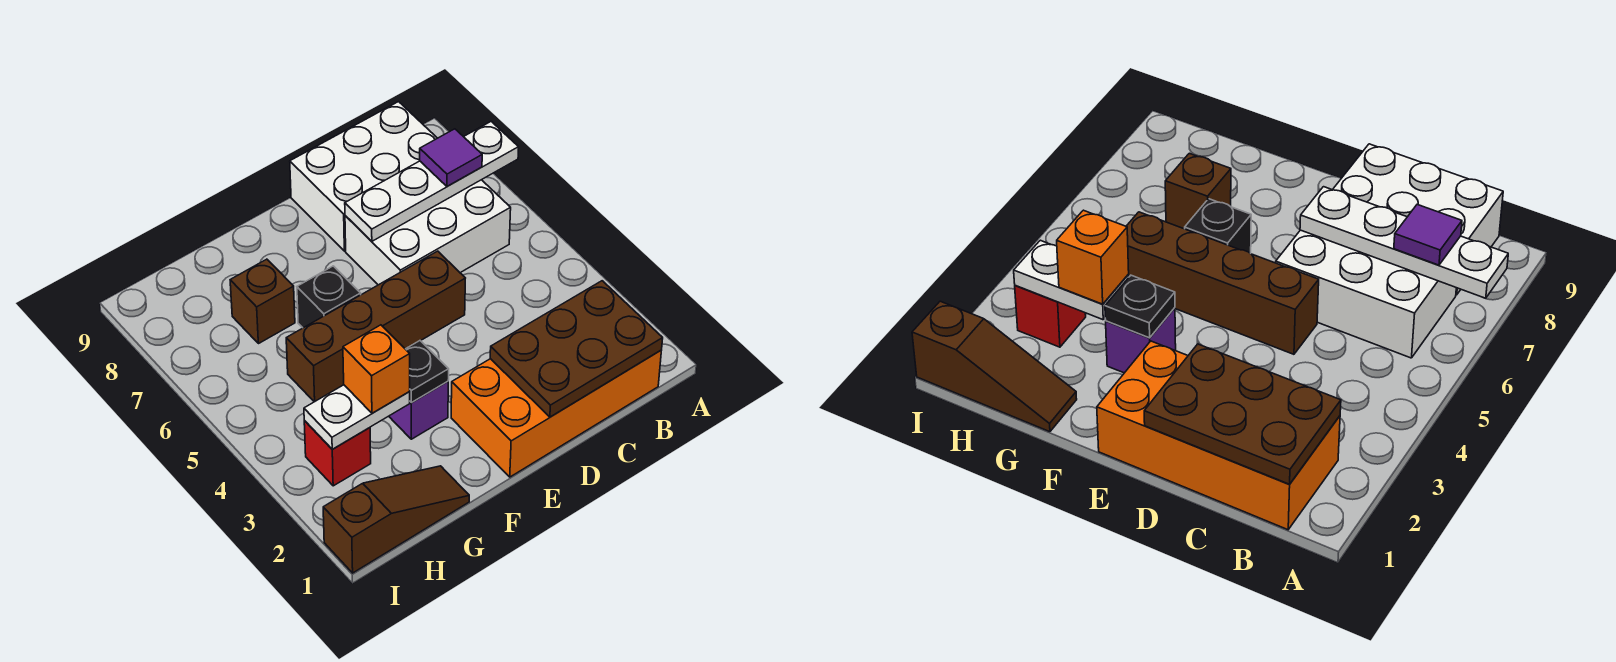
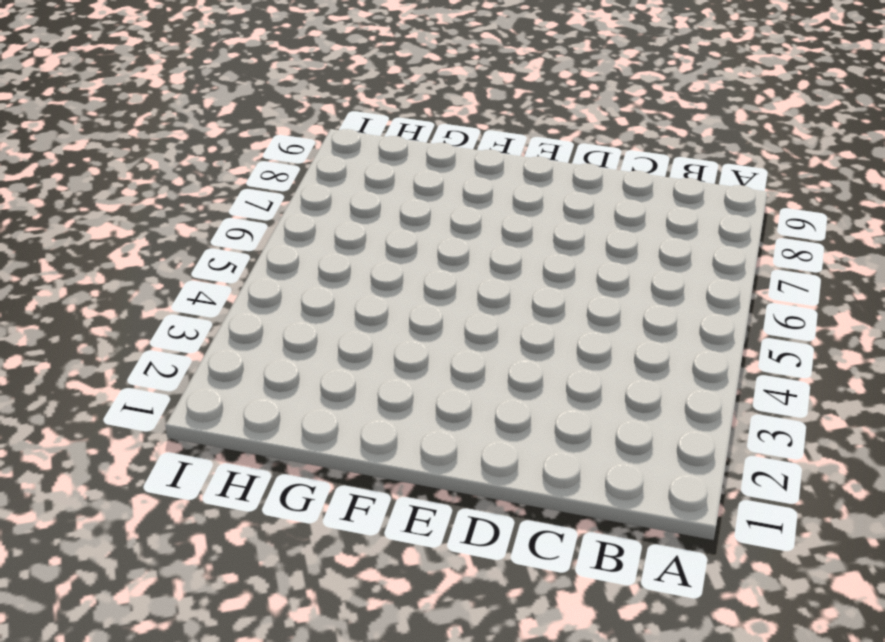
none -> orange 2x4 brick [451,350,662,477]
none -> white 2x3 brick [345,180,511,285]
none -> white 2x3 brick [290,102,437,251]

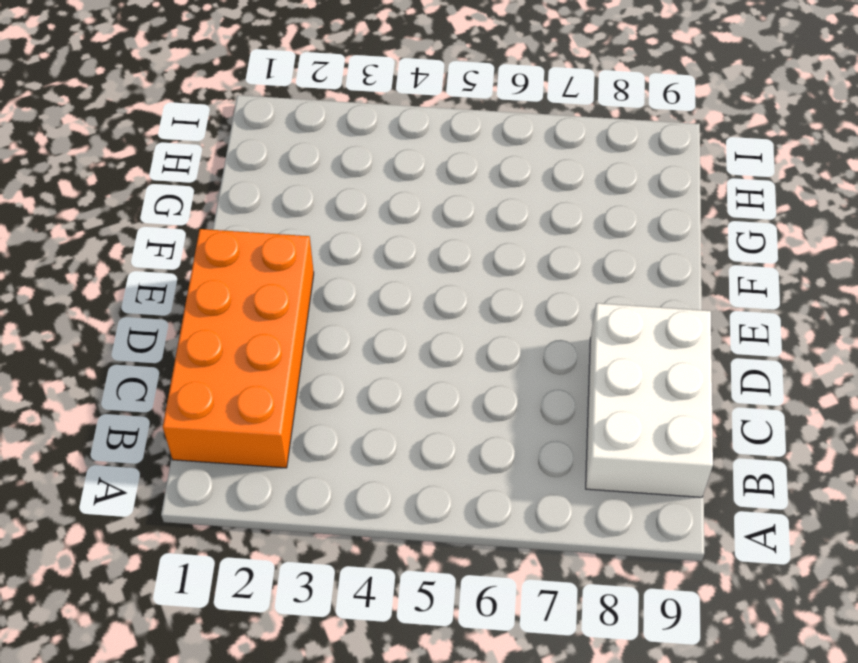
none -> white 2x3 brick [345,180,511,285]
none -> brown 1x4 brick [286,251,465,402]
none -> purple 1x1 brick [389,382,448,439]

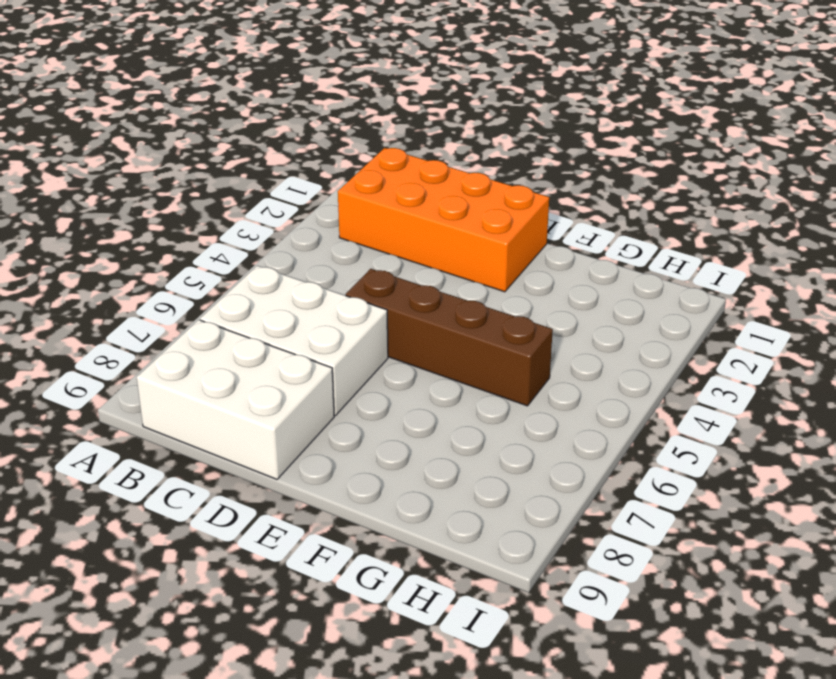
none -> purple 1x1 brick [389,382,448,439]
none -> black 1x1 brick [297,266,361,328]
none -> brown 1x3 slope [323,466,469,573]

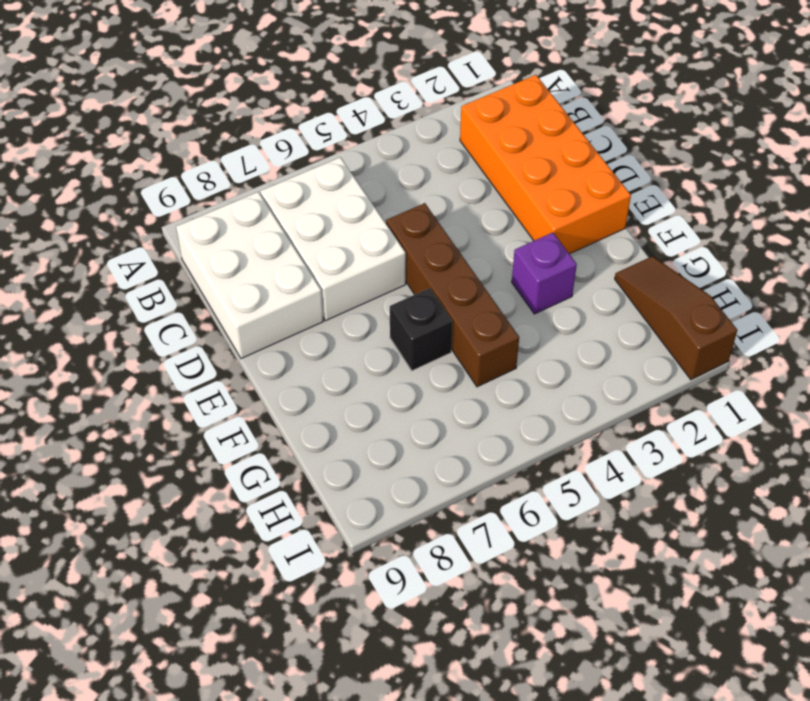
none -> brown 1x1 brick [230,259,295,344]
none -> red 1x1 brick [304,421,371,486]
none -> white 1x4 plate [345,122,519,241]

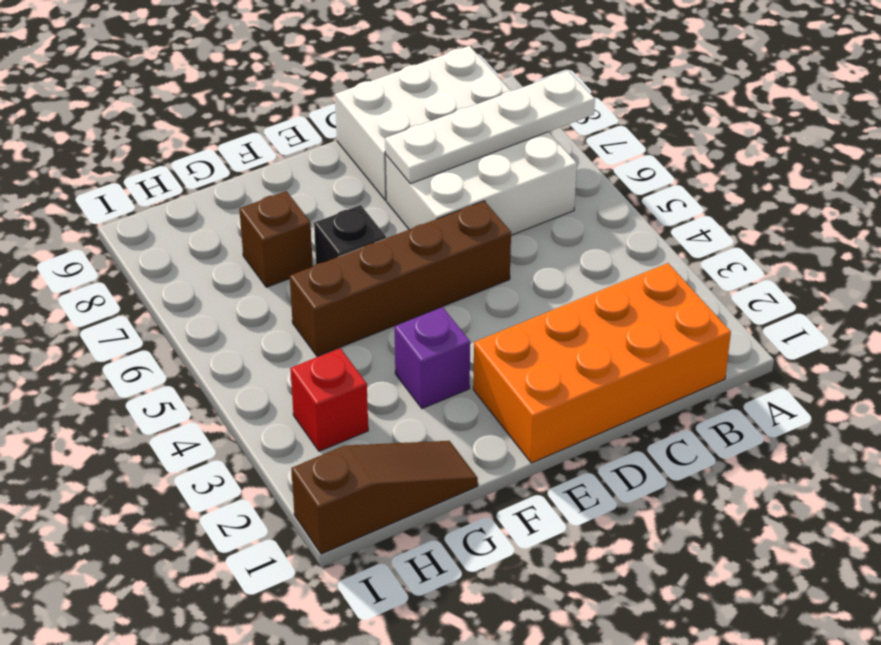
none -> brown 2x3 plate [490,281,663,417]
none -> black 1x1 plate [406,341,449,402]
none -> white 1x2 plate [304,385,410,449]

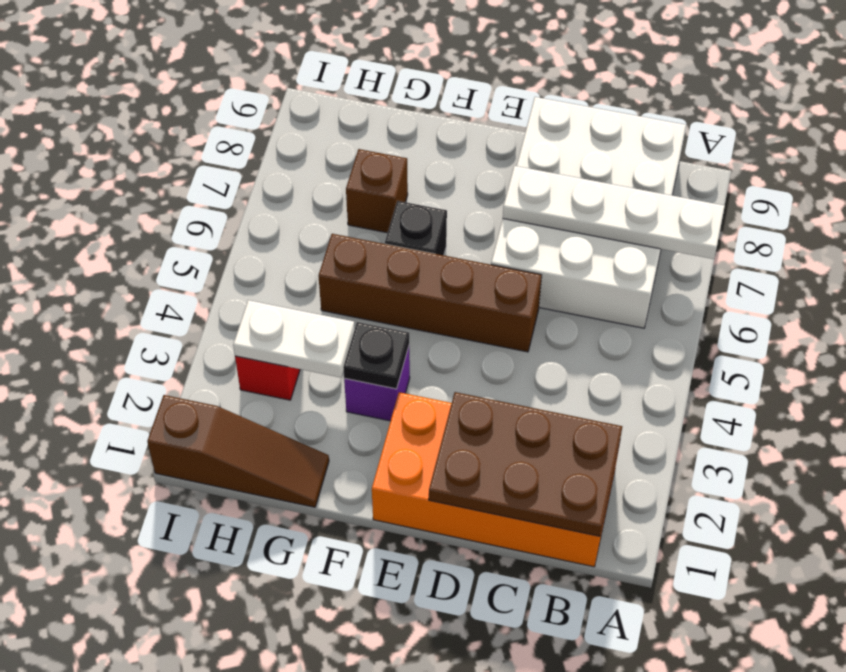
none -> purple 1x1 tile [420,129,482,186]
none -> orange 1x1 brick [343,325,410,413]

